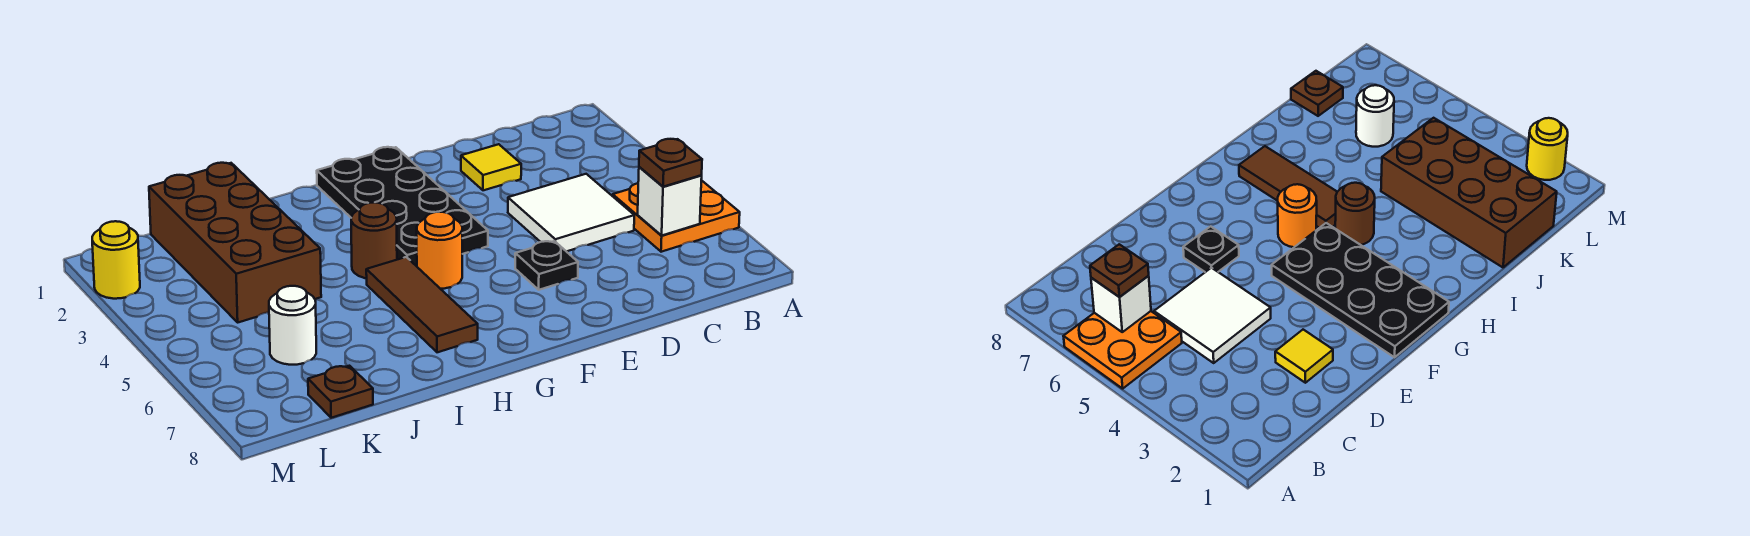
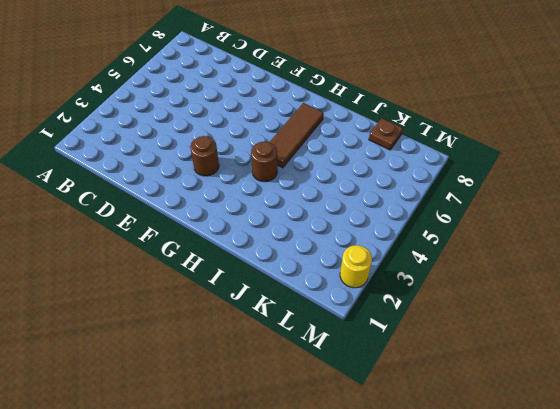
brown 1x1 round brick [190,136,219,176] -> black 2x4 plate [317,147,488,266]
none -> orange 2x2 plate [613,180,740,252]
none -> white 2x2 tile [508,174,634,252]
none -> yellow 1x1 tile [461,144,521,190]

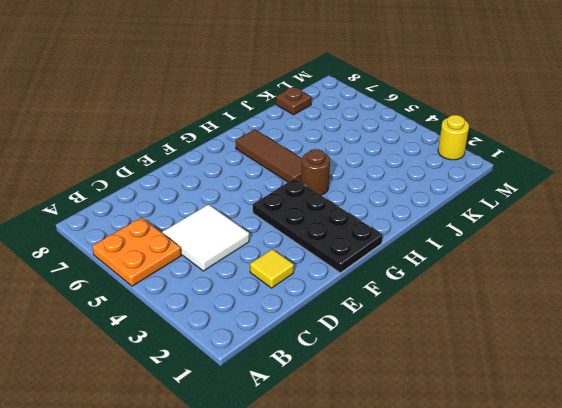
none -> black 1x1 plate [515,241,578,290]
none -> orange 1x1 round brick [417,212,462,289]
none -> brown 2x4 brick [149,163,321,322]

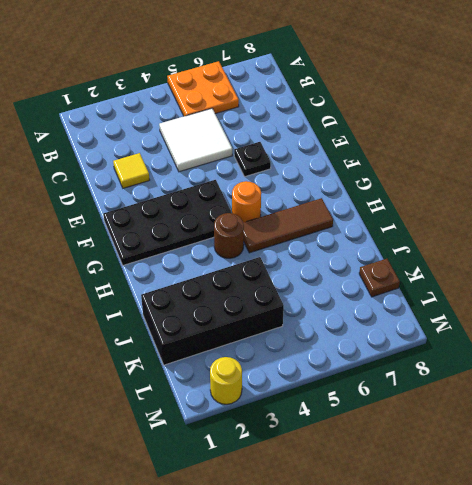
black 2x4 brick [141,257,284,365] -> brown 2x4 brick [149,163,321,322]
none -> white 1x1 round brick [269,286,316,365]
none -> white 1x1 brick [638,167,702,235]
none -> brown 1x1 plate [639,139,702,187]

